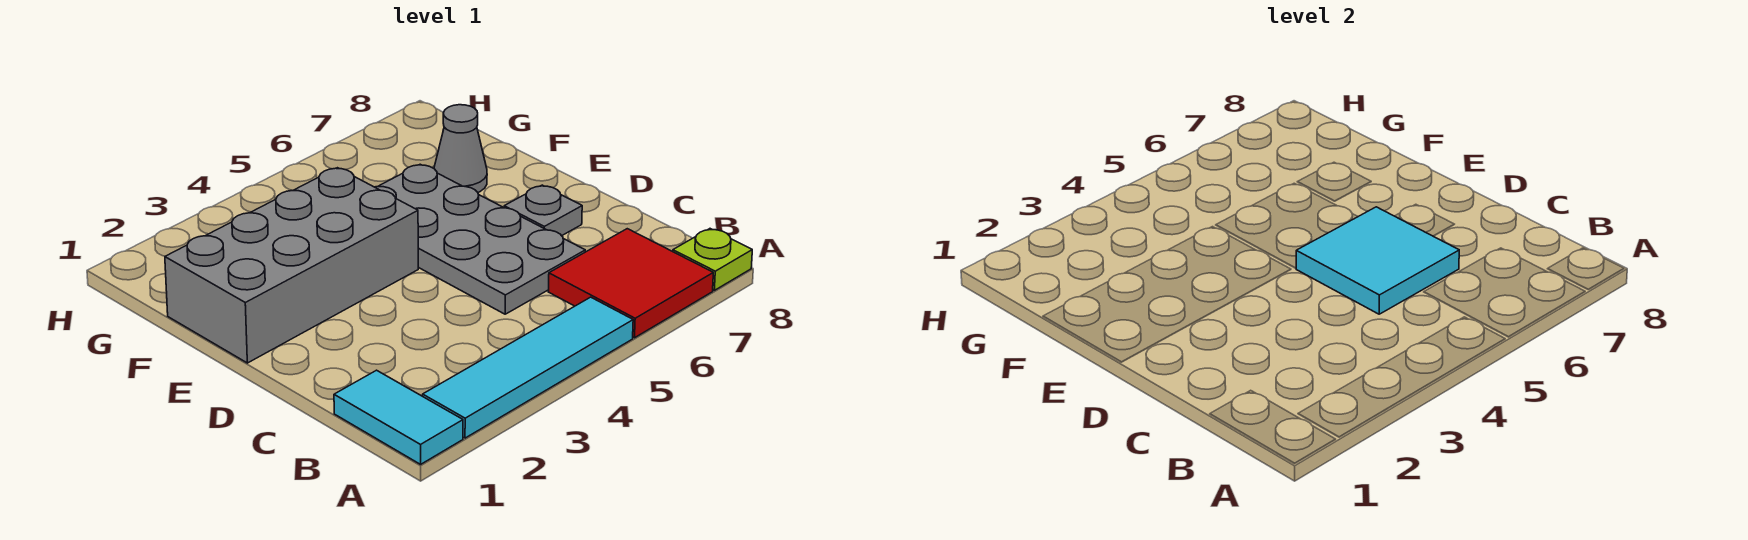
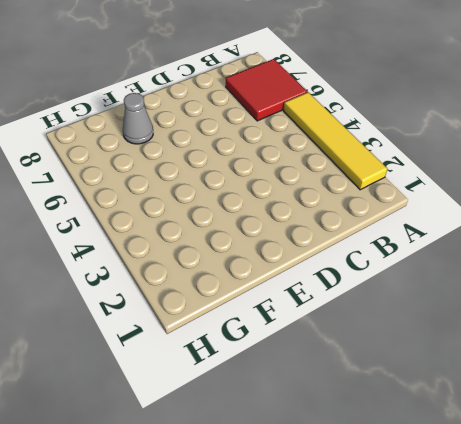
yellow 1x4 tile [283,92,387,190] -> cyan 1x4 tile [423,297,633,438]
none -> cyan 1x2 tile [334,370,463,464]
none -> lime 1x1 plate [673,229,752,290]

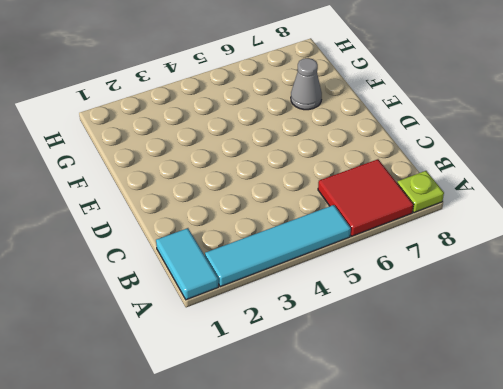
none -> grey 2x4 plate [375,164,585,314]
none -> grey 1x1 plate [504,185,582,236]

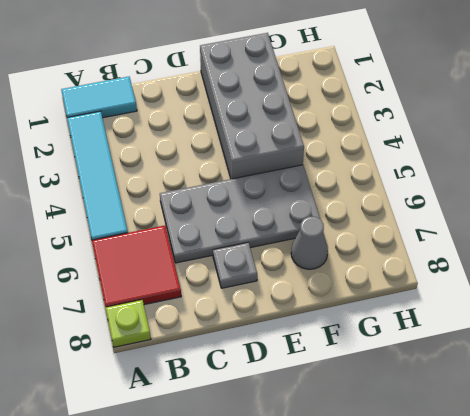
none -> cyan 2x2 tile [1296,207,1459,314]

